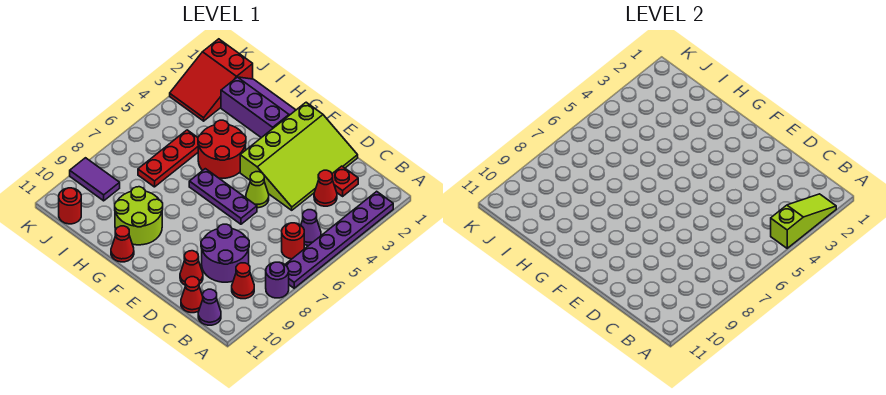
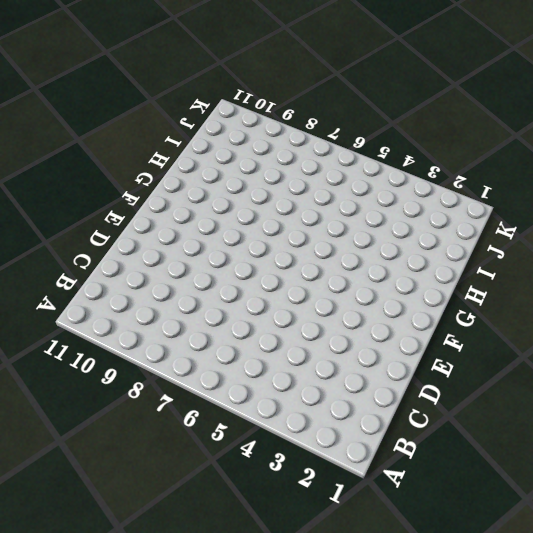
none -> purple 1x6 plate [285,191,393,288]
none -> purple 1x1 round brick [266,262,289,298]
none -> purple 1x1 cone [301,210,321,246]

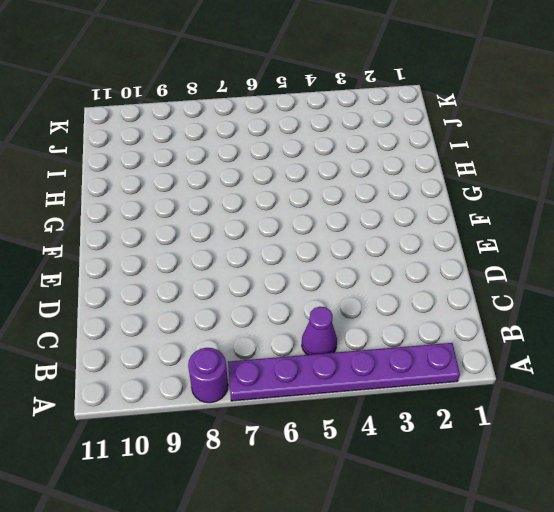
none -> red 1x1 round brick [282,223,304,259]
none -> red 1x1 cone [232,263,254,299]
none -> purple 1x1 cone [198,289,221,325]

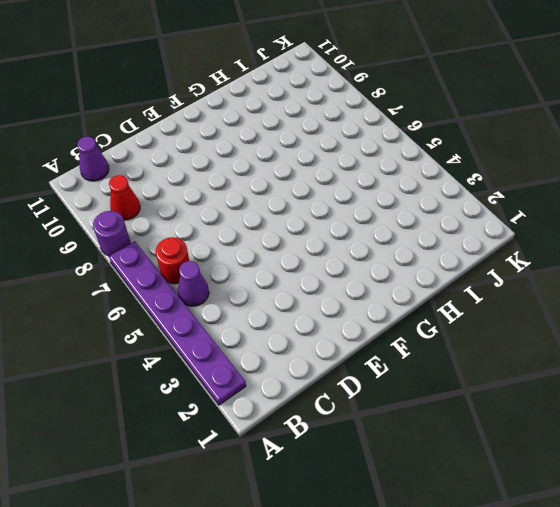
none -> red 1x1 plate [332,166,358,196]
none -> red 1x1 cone [314,170,337,206]
none -> purple 2x2 round brick [201,224,249,282]

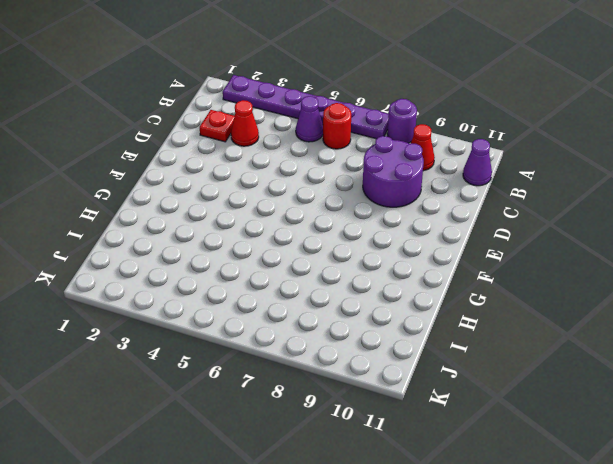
none -> red 1x1 cone [181,277,203,313]
none -> lime 3x4 slope [240,102,358,210]
none -> red 1x1 cone [180,251,203,285]

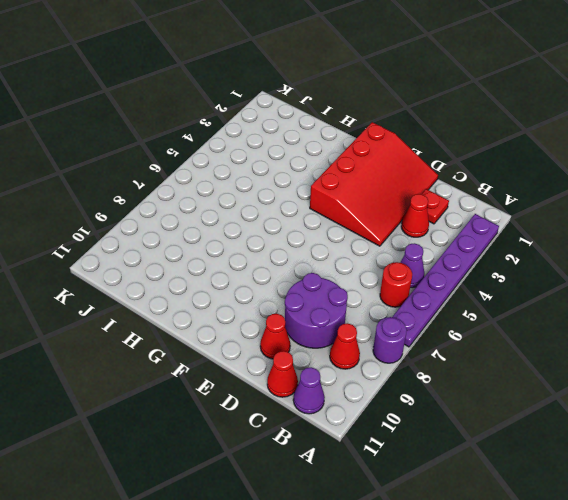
red 3x4 slope [310,122,438,246] -> lime 3x4 slope [240,102,358,210]
none -> lime 1x1 cone [246,172,269,208]
none -> purple 1x3 plate [189,169,257,224]
none -> purple 2x3 slope [221,77,296,138]

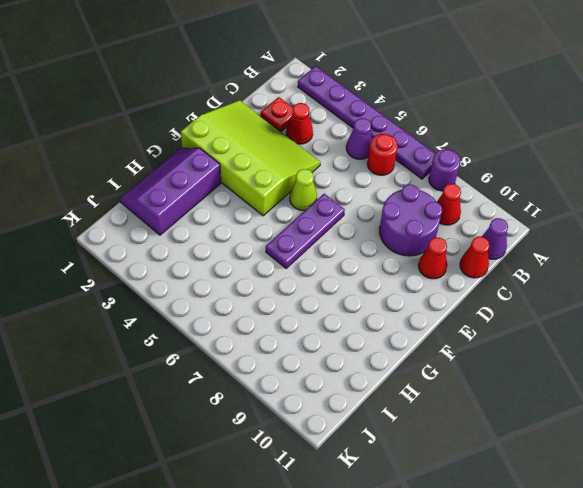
none -> red 2x2 round brick [198,120,246,178]
none -> lime 2x2 round brick [115,187,163,245]
none -> red 1x1 cone [111,226,134,262]

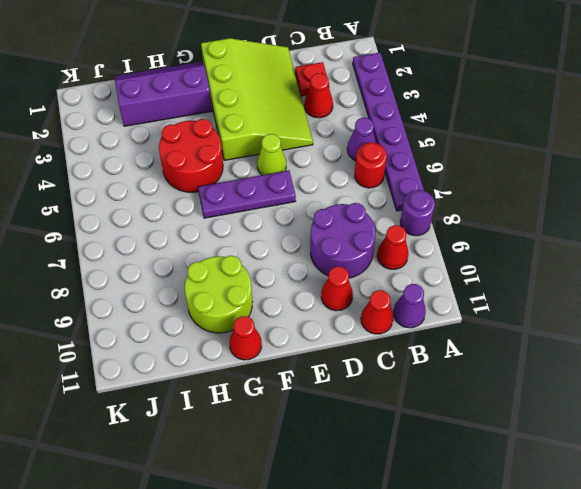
none -> red 1x3 plate [138,130,198,187]
none -> red 2x3 slope [170,39,253,121]
none -> purple 1x2 tile [70,158,120,201]

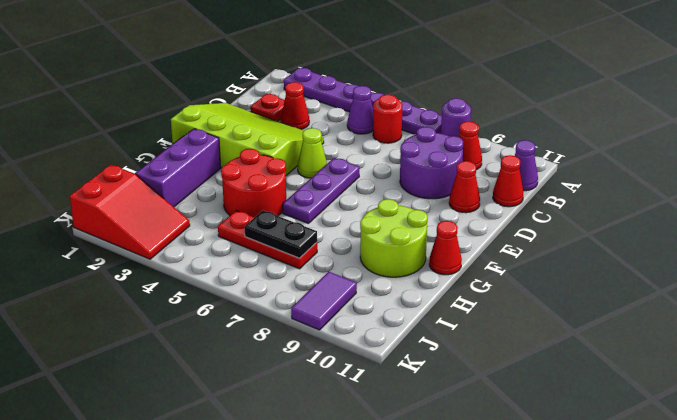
black 1x2 plate [245,210,317,258] -> none
none -> red 1x1 round brick [59,188,81,224]
none -> lime 1x3 slope [771,194,836,248]

